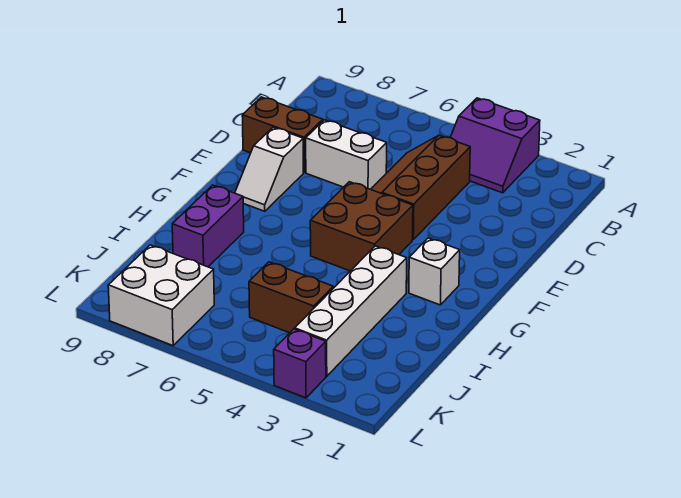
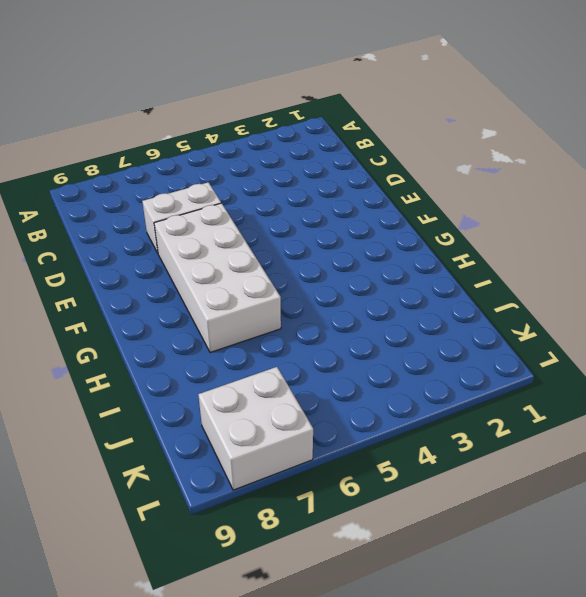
white 2x4 brick [154,203,281,353] -> none
none -> purple 2x2 slope [450,98,540,193]
none -> brown 2x3 slope [371,135,470,239]
none -> brown 1x2 brick [242,97,323,172]

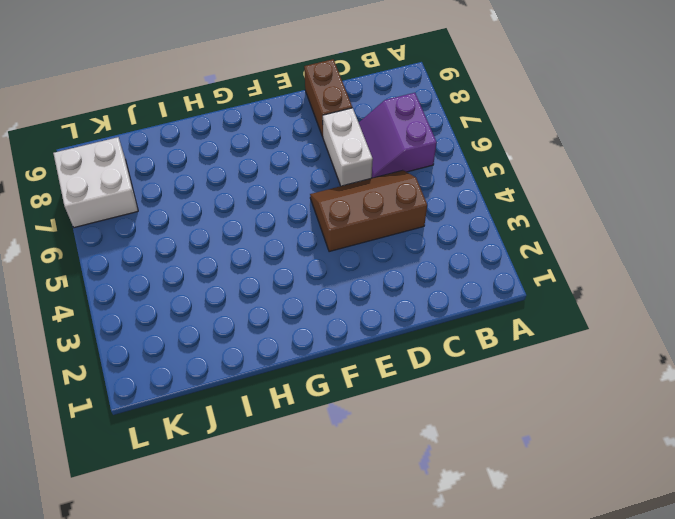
purple 2x2 slope [359,93,437,178] -> purple 2x2 slope moved to [450,98,540,193]
none -> white 1x2 slope [235,127,303,211]
none -> brown 2x2 brick [310,182,413,271]
none -> white 1x1 brick [409,238,460,305]

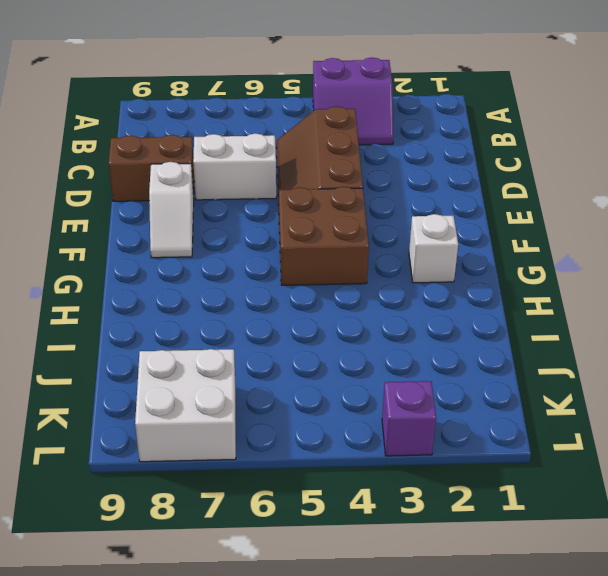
none -> white 1x4 brick [295,246,407,376]
none -> purple 1x2 brick [172,185,244,267]
none -> brown 1x2 brick [249,262,333,333]

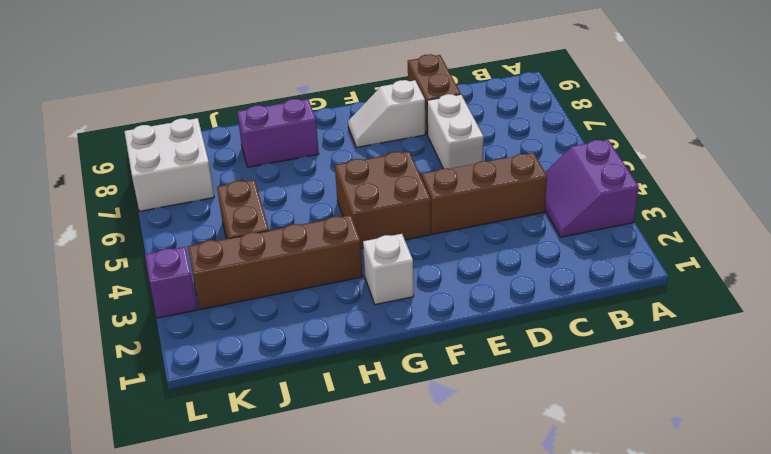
brown 1x4 brick [188,215,363,310] -> white 1x4 brick [295,246,407,376]

